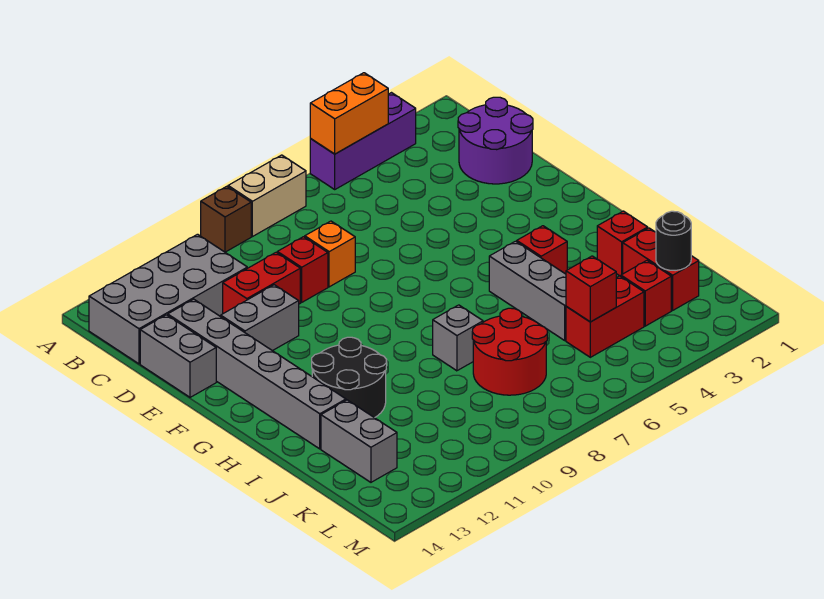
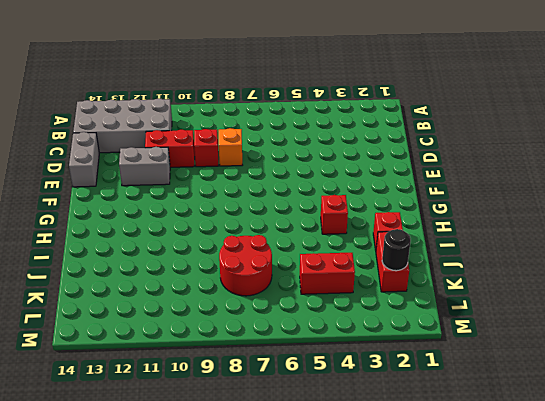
none -> purple 1x3 brick [310,93,416,189]
none -> tan 1x2 brick [228,155,306,237]
none -> brown 1x1 brick [201,186,251,252]

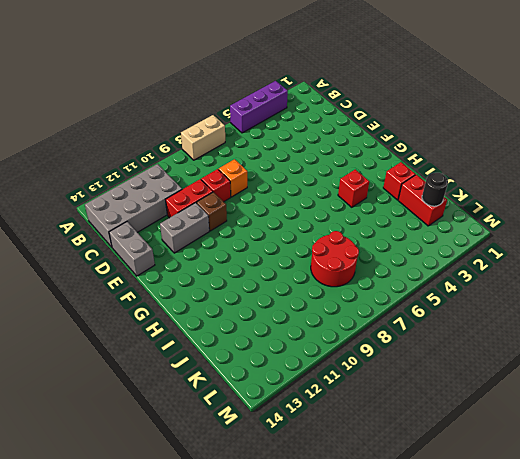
brown 1x1 brick [197,192,227,231] -> brown 1x1 brick moved to [201,186,251,252]
none -> purple 2x2 round brick [458,97,533,184]
none -> grey 1x6 brick [168,299,346,449]
none -> grey 1x3 brick [489,241,566,340]

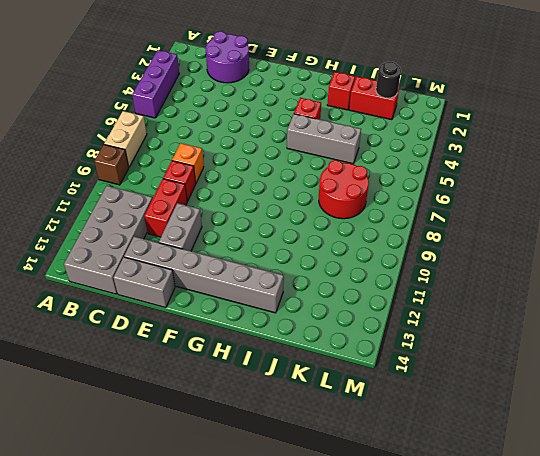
none -> black 2x2 round brick [312,337,387,418]
none -> grey 1x1 brick [433,305,483,371]
none -> grey 1x2 brick [321,400,397,482]

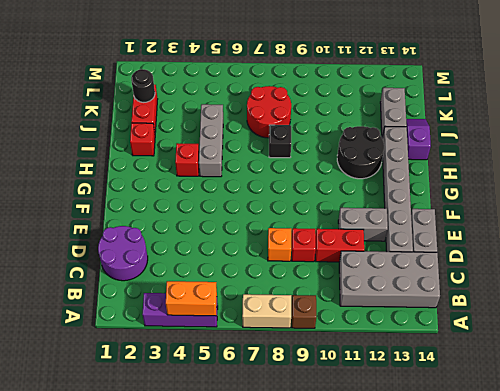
black 1x1 brick [269,125,291,158] -> grey 1x1 brick [433,305,483,371]
purple 1x2 slope [406,119,431,160] -> none
none -> red 1x1 brick [621,261,671,326]
none -> red 1x2 brick [566,276,644,357]
none -> red 1x1 brick [566,256,616,322]

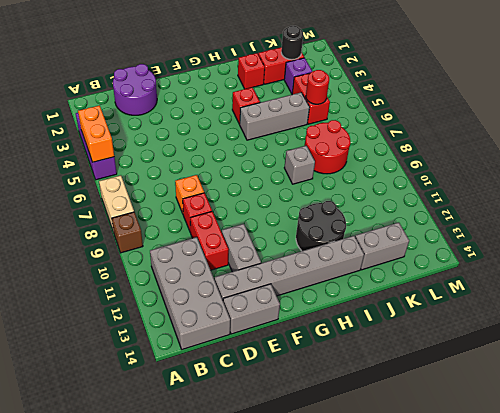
purple 1x1 brick [284,58,312,94] -> red 1x1 brick [621,261,671,326]
red 1x1 round brick [306,70,329,104] -> red 1x1 brick [566,256,616,322]

